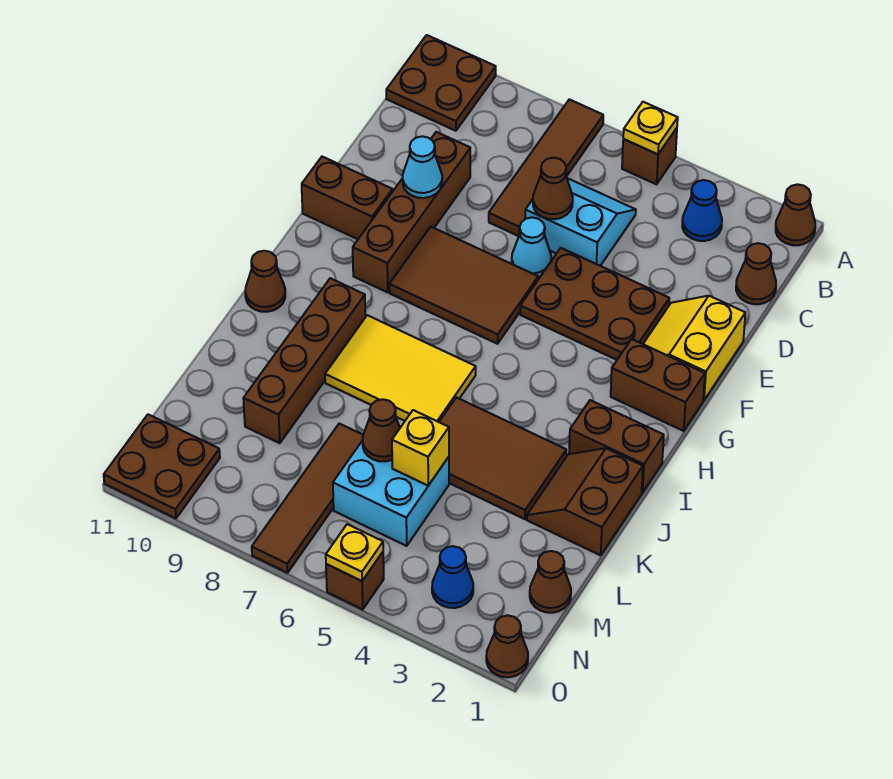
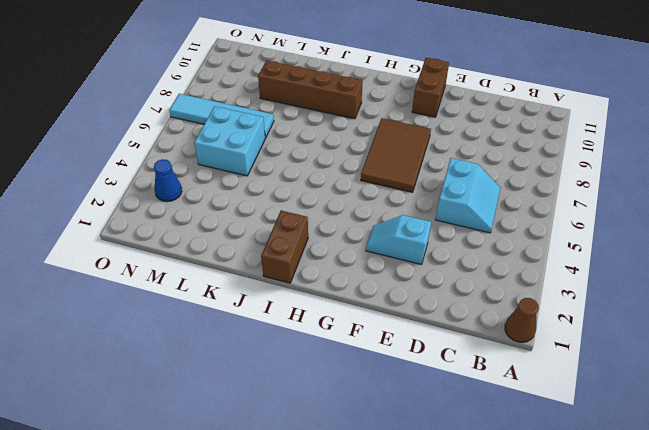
cyan 1x2 slope [366,215,431,264] -> brown 2x3 plate [520,248,669,360]
cyan 1x4 tile [169,94,274,138] -> brown 1x4 tile [252,424,363,573]
none -> brown 1x1 brick [622,128,677,184]
none -> brown 1x4 tile [489,99,603,236]
none -> brown 2x2 plate [386,35,496,131]
none -> blue 1x1 cone [682,180,722,241]

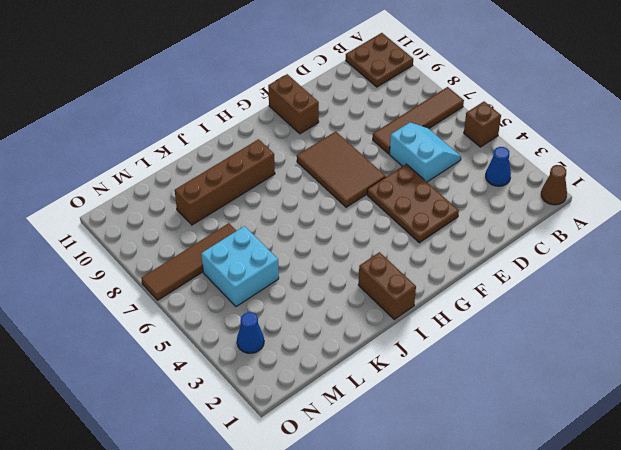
none -> brown 1x1 cone [736,243,776,304]
none -> brown 1x4 brick [353,132,470,292]
none -> yellow 2x2 slope [643,296,745,400]
none -> cyan 1x1 cone [512,217,551,277]

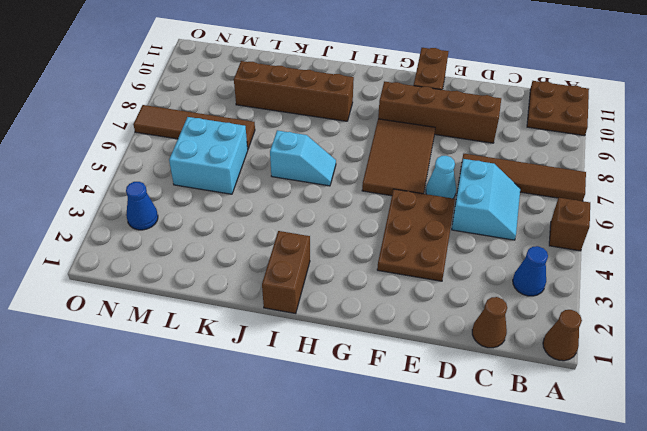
cyan 1x2 slope [270,130,336,186] -> yellow 2x3 tile [325,315,476,422]
none -> yellow 2x2 slope [643,296,745,400]
none -> brown 1x2 brick [611,339,705,431]
none -> brown 1x1 cone [245,251,285,312]
none -> brown 2x2 slope [527,448,643,555]

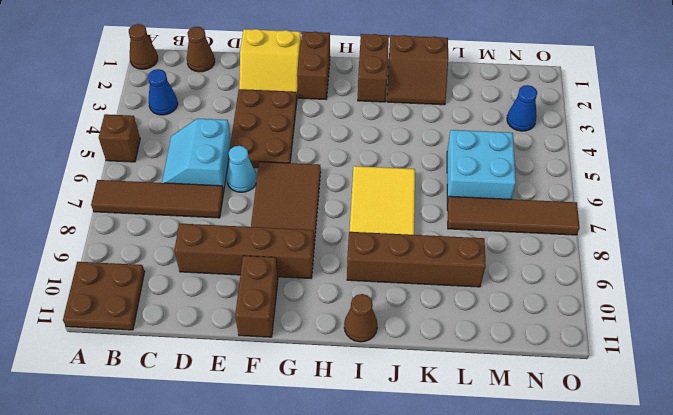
none -> brown 2x3 tile [439,397,566,519]
none -> brown 1x1 cone [530,551,571,613]
none -> brown 2x2 plate [104,414,220,518]
none -> brown 1x1 cone [486,615,528,677]

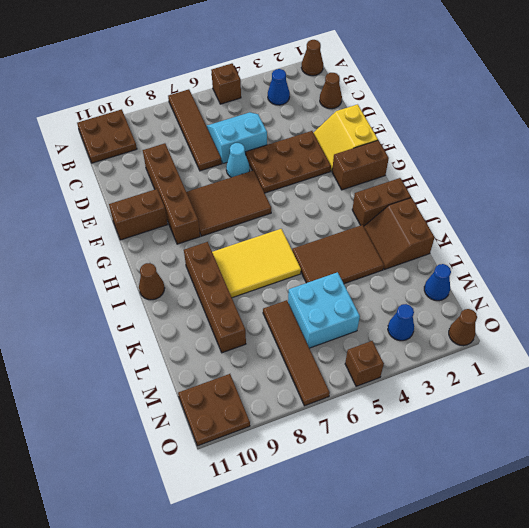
blue 1x1 cone [424,264,451,301] -> brown 1x1 cone [530,551,571,613]
none -> yellow 1x1 plate [623,102,678,154]
none -> brown 1x1 cone [533,158,573,219]
none -> cyan 1x1 cone [403,136,442,198]
none -> yellow 1x1 brick [392,410,449,486]

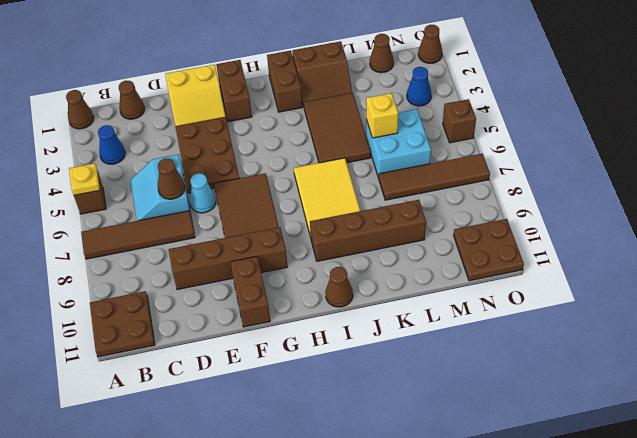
none -> cyan 1x1 cone [403,136,442,198]
none -> brown 1x1 cone [363,399,400,461]
none -> yellow 1x1 plate [326,524,383,581]

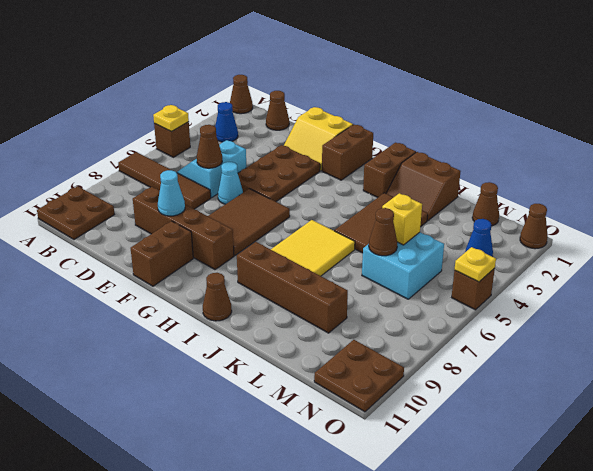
none -> brown 1x4 tile [252,424,363,573]

